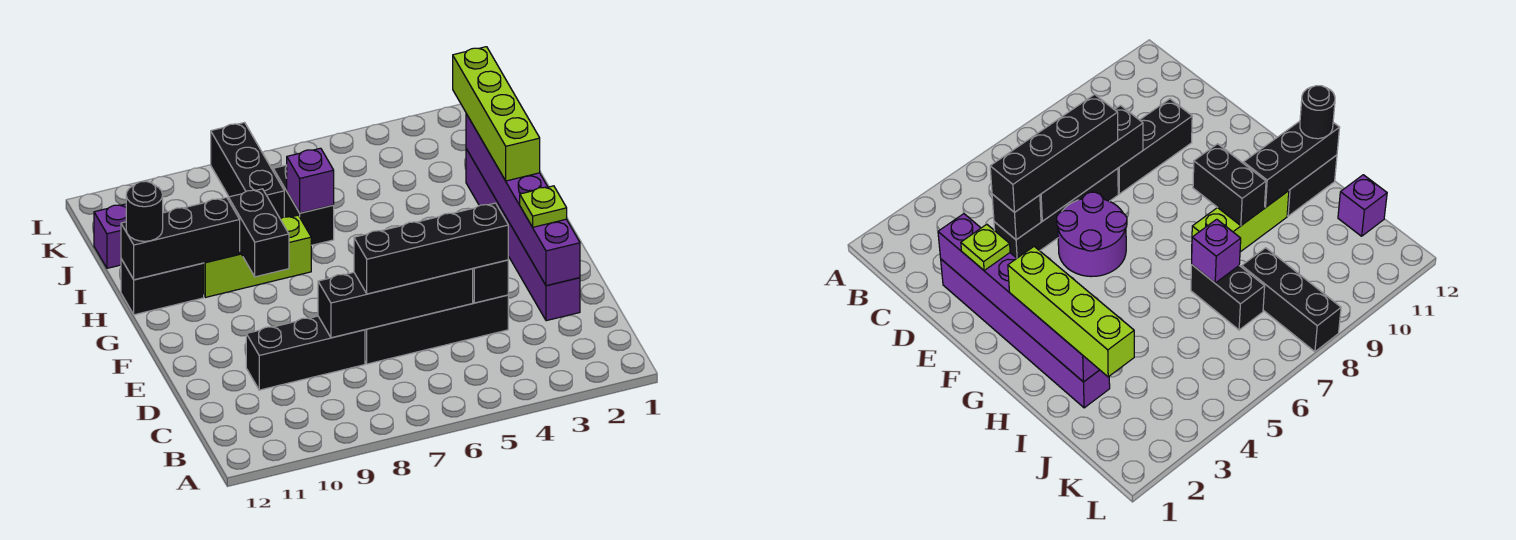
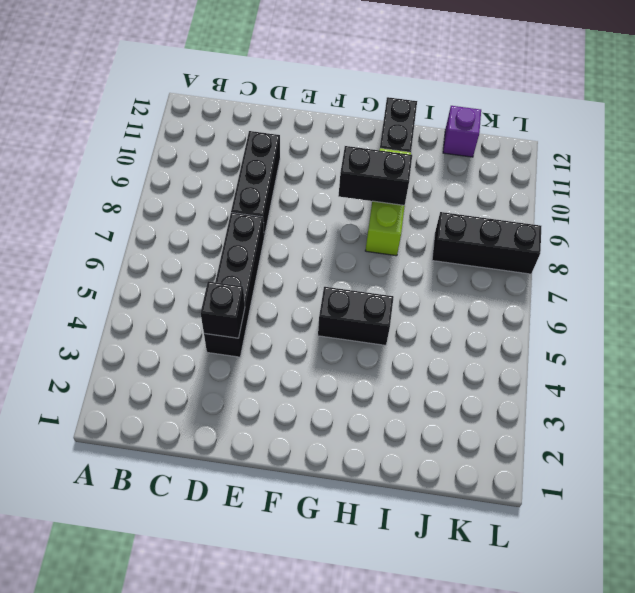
black 1x2 brick [318,287,394,345] -> black 1x2 brick moved to [273,165,334,245]
none -> purple 1x6 brick [466,149,580,321]
none -> purple 2x2 round brick [1057,192,1127,277]
none -> purple 1x6 brick [466,114,580,286]

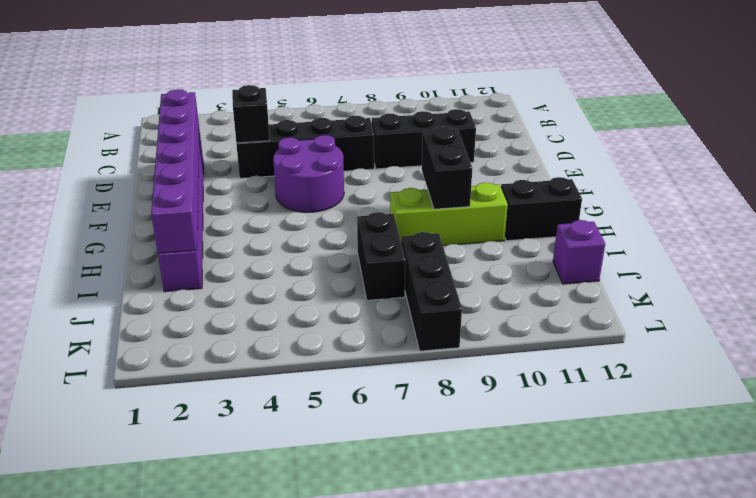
none -> black 1x4 brick [318,269,473,338]
none -> black 1x3 brick [121,198,240,280]
none -> purple 1x1 brick [287,148,334,213]

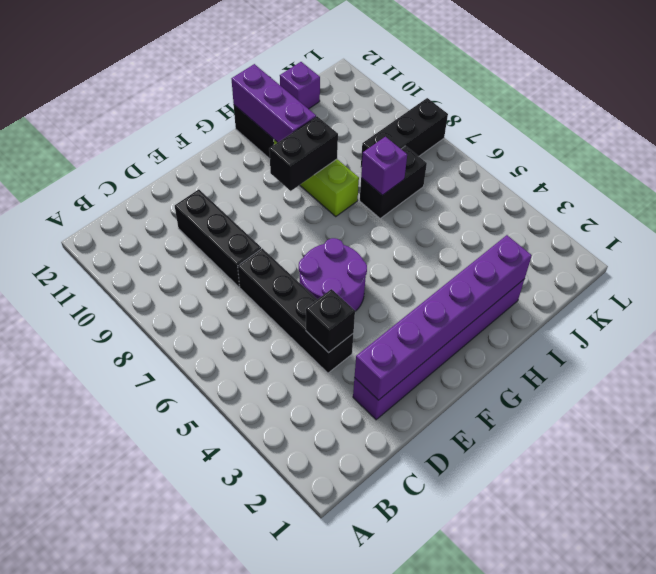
purple 1x3 brick [232,64,316,143] -> black 1x3 brick [121,198,240,280]
none -> black 1x4 brick [318,269,473,338]
none -> black 1x4 brick [354,203,508,294]
none -> lime 1x1 plate [520,186,567,227]

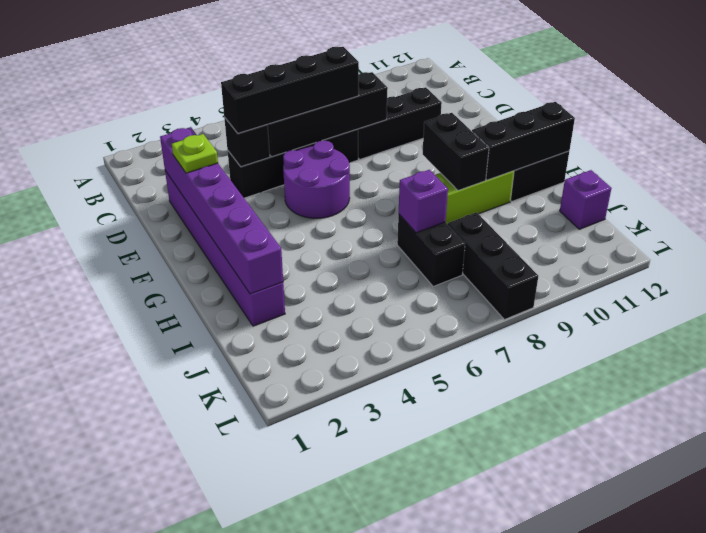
none -> lime 1x4 brick [453,47,540,181]
none -> black 1x1 round brick [126,181,163,241]

